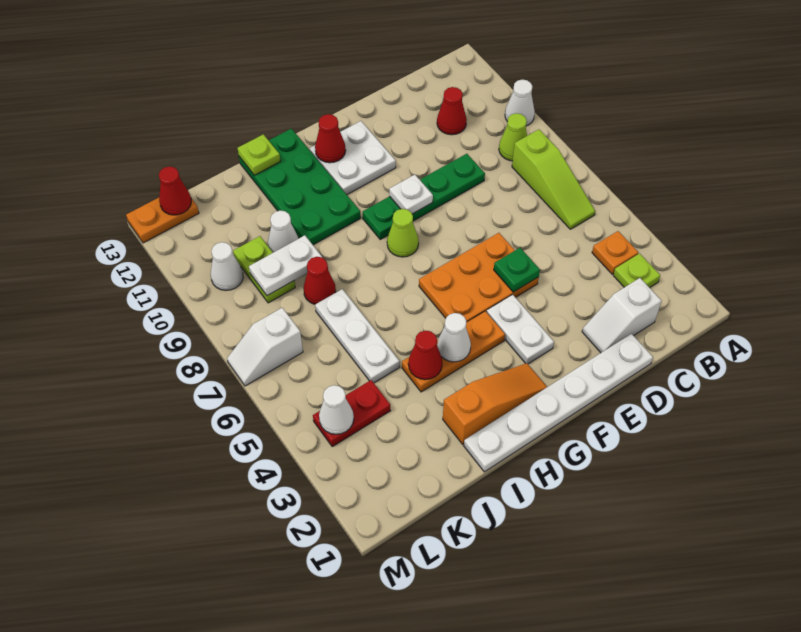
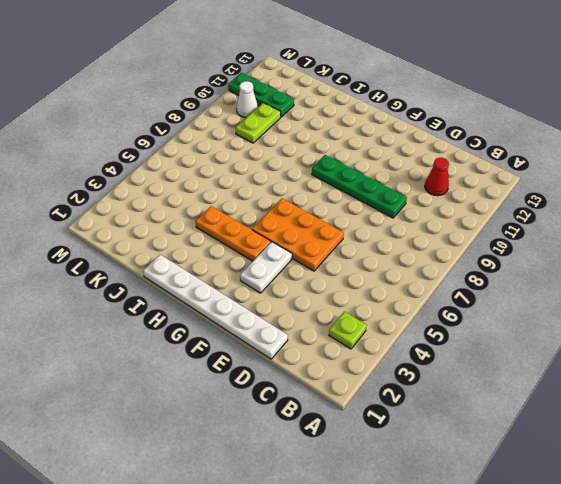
green 1x3 plate [228,73,294,117] -> none
none -> white 1x1 cone [505,80,535,126]
none -> orange 1x1 plate [592,231,638,274]
none -> lime 1x3 slope [512,130,595,229]
none -> lime 1x1 cone [499,113,527,161]

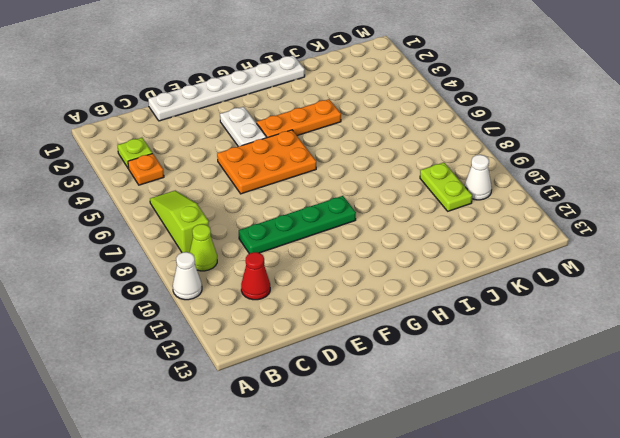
none -> white 1x2 slope [582,278,662,353]
none -> white 2x2 plate [310,121,396,194]
none -> orange 1x3 slope [443,363,547,444]
none -> lime 1x1 cone [387,209,419,257]

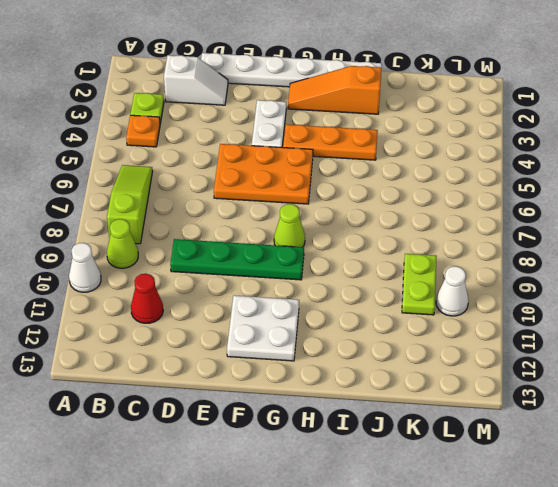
none -> green 2x4 plate [239,129,361,245]
none -> white 1x3 plate [315,289,400,383]
none -> red 1x1 cone [303,257,336,304]
none -> white 1x1 cone [268,211,299,252]

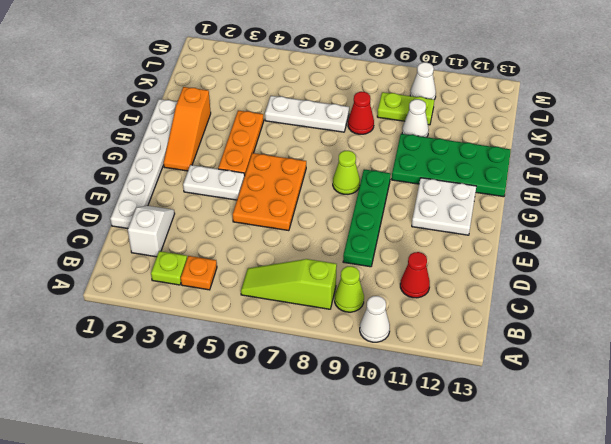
none -> red 1x2 plate [313,380,391,447]
none -> white 1x2 slope [227,308,303,386]
none -> orange 1x2 plate [126,198,199,243]
none -> green 1x1 plate [494,248,540,292]

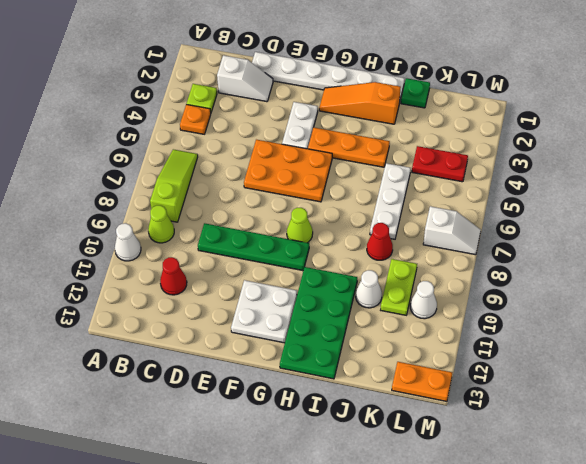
green 1x1 plate [401,78,430,108] -> green 1x1 plate moved to [494,248,540,292]
none -> white 1x1 plate [389,175,433,214]
none -> red 1x1 cone [315,114,346,163]
none -> white 1x1 cone [437,313,471,362]
none -> red 1x1 cone [408,331,442,380]

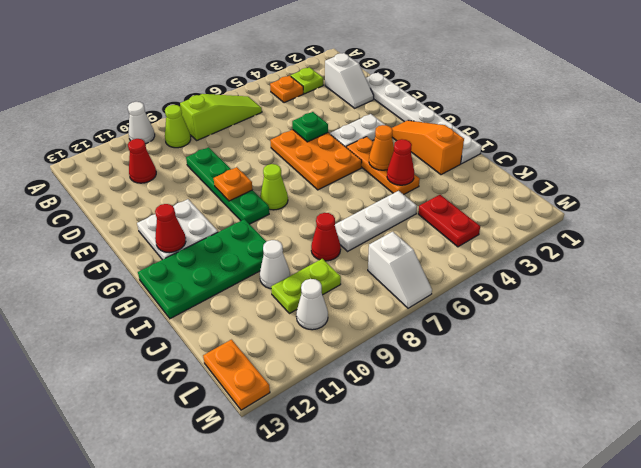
orange 1x1 plate [213,167,253,201] -> white 1x1 plate [389,175,433,214]
orange 1x1 cone [369,125,394,170] -> white 1x1 cone [437,313,471,362]
none -> lime 1x1 plate [237,134,280,175]
none -> white 1x2 plate [249,235,322,296]
none -> white 1x1 cone [319,385,354,434]
none -> red 1x1 cone [159,167,191,215]

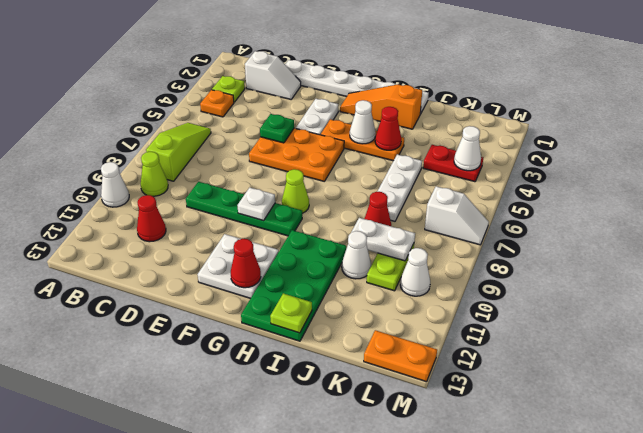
none -> red 1x1 cone [159,167,191,215]

